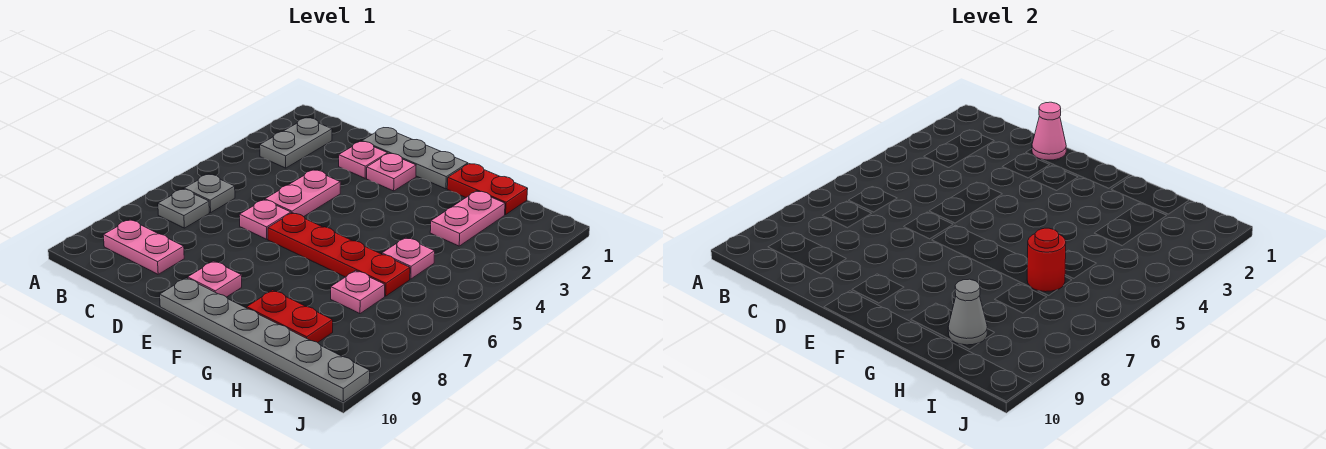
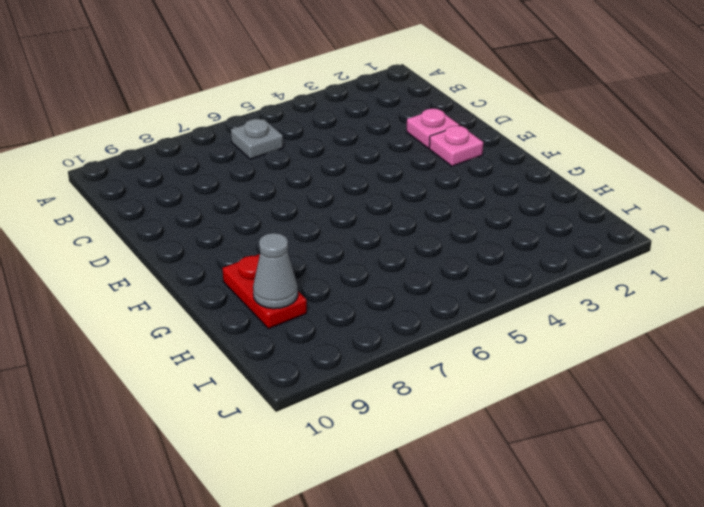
none -> grey 1x2 plate [260,118,332,168]
none -> grey 1x1 plate [158,189,209,228]
none -> pink 1x2 plate [103,220,184,274]

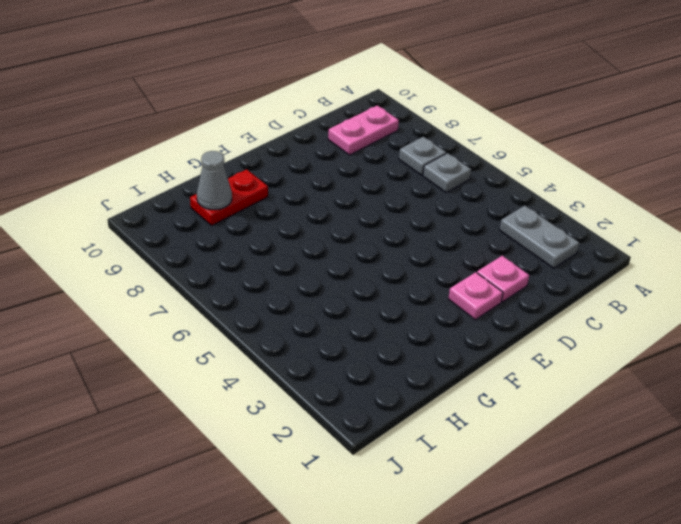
none -> grey 1x3 plate [362,128,468,189]
none -> pink 1x2 plate [265,170,340,217]
none -> pink 1x1 plate [239,200,291,239]

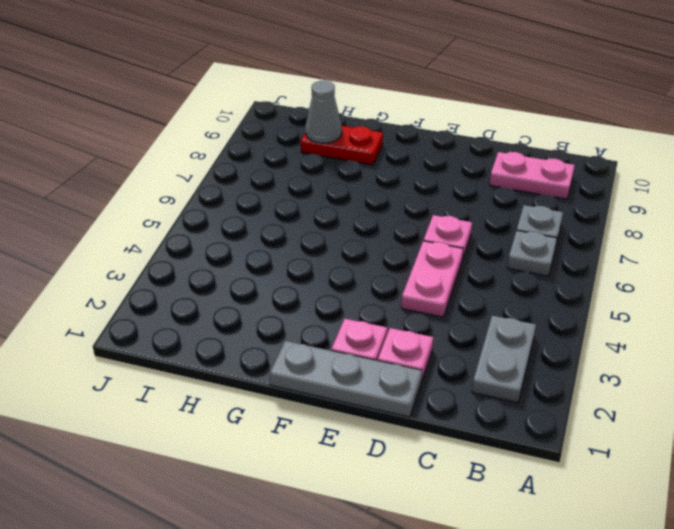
none -> red 1x4 plate [268,213,410,296]
none -> pink 1x1 plate [188,261,242,297]
none -> grey 1x6 plate [160,278,370,402]

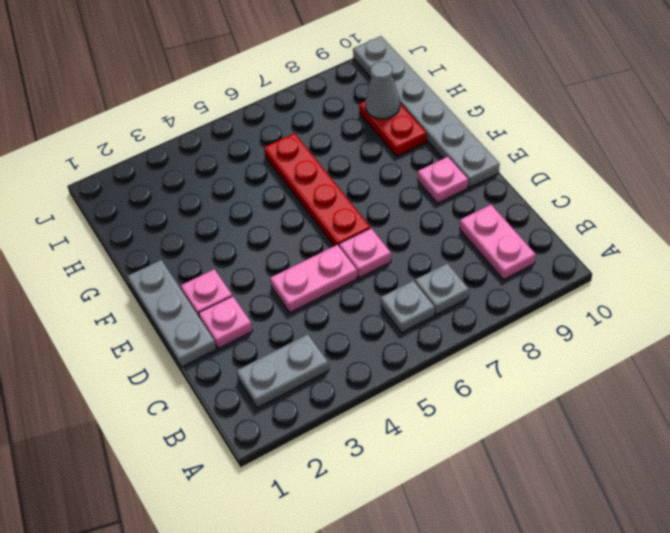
none -> red 1x2 plate [447,164,528,215]
none -> pink 1x2 plate [430,191,505,246]
none -> pink 1x1 plate [382,238,435,279]

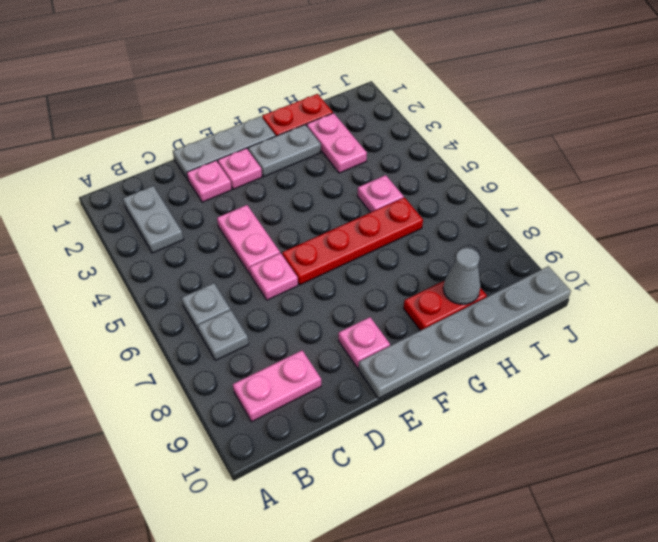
grey 1x2 plate [248,125,321,176] -> none
none -> pink 1x1 plate [331,271,385,314]
none -> pink 1x1 cone [1032,102,1066,160]
none -> red 1x1 round brick [1027,228,1066,292]

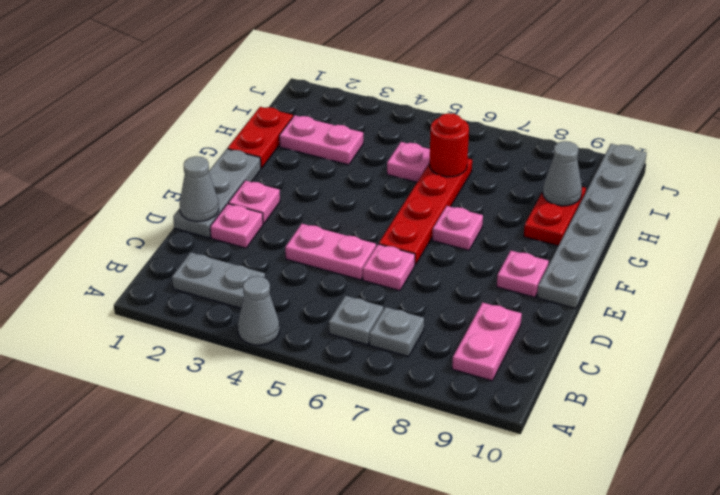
grey 1x1 cone [238,276,279,345] -> none
grey 1x1 cone [180,156,219,222] -> pink 1x1 cone [1032,102,1066,160]
pink 1x1 plate [432,206,483,250] -> pink 1x1 plate moved to [331,271,385,314]

